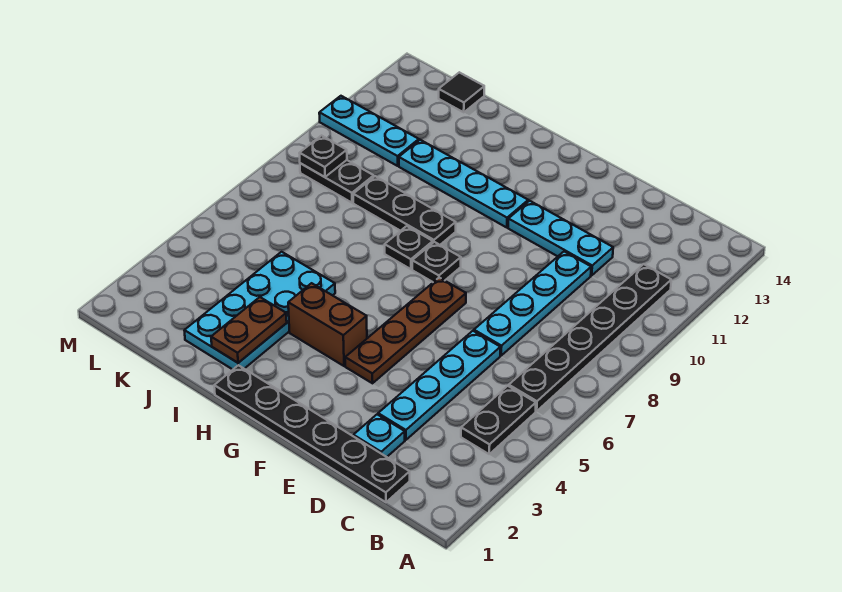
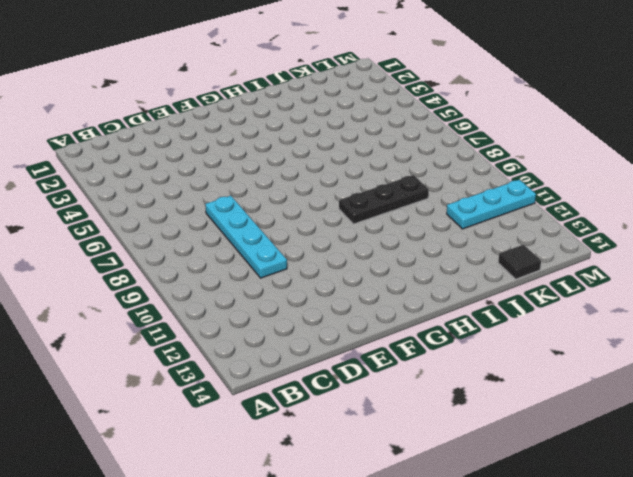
none -> black 1x2 plate [461,386,536,454]
none -> black 1x6 plate [509,264,671,411]
none -> black 1x6 plate [214,365,410,502]

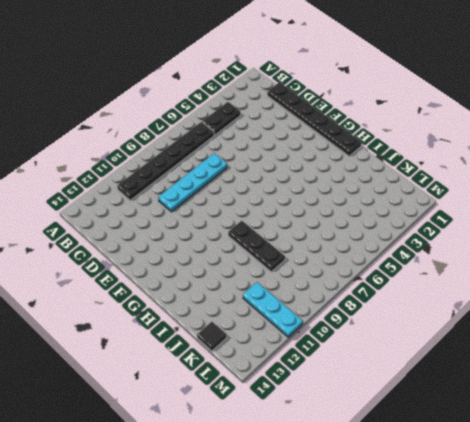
none -> cyan 1x1 plate [353,414,405,457]
none -> cyan 1x4 plate [378,331,500,440]
none -> cyan 1x3 plate [508,201,613,275]

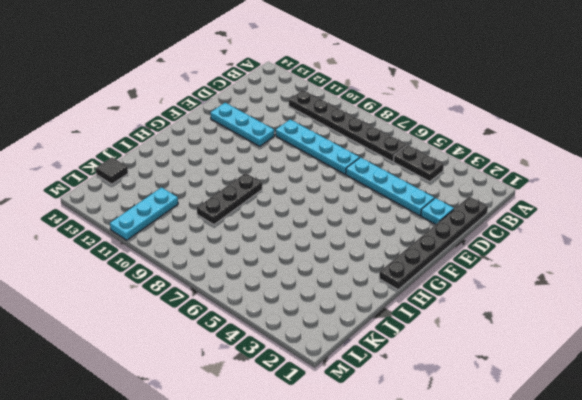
cyan 1x3 plate [210,103,274,146] -> cyan 1x3 plate turned to [508,201,613,275]
none -> brown 1x4 plate [345,278,466,383]
none -> brown 1x2 brick [288,283,367,366]
none -> black 1x1 plate [412,242,461,282]

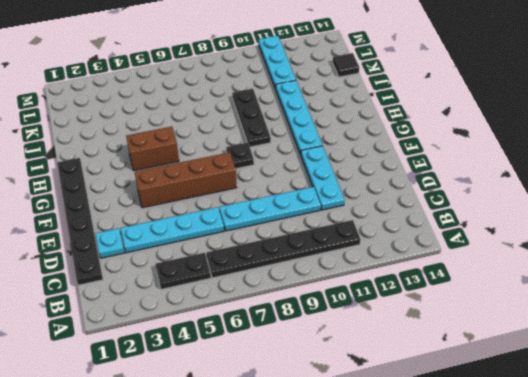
brown 1x4 brick [135,152,237,208] -> brown 1x4 plate [345,278,466,383]
brown 1x2 brick [126,127,179,171] -> brown 1x2 brick turned to [288,283,367,366]
none -> black 1x1 plate [385,226,433,269]
none -> cyan 2x4 plate [184,252,335,369]
none -> black 1x2 plate [300,160,374,203]

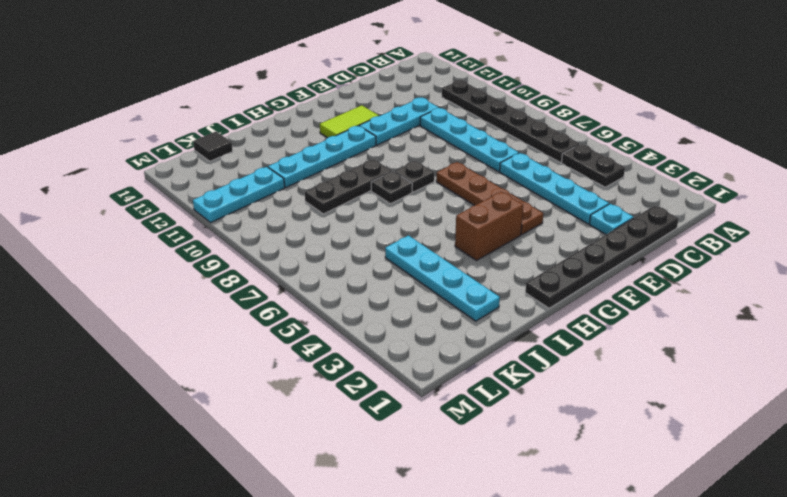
lime 1x2 tile [320,105,379,138] -> none
cyan 1x4 plate [385,235,500,321] -> cyan 2x4 plate [184,252,335,369]
none -> black 1x2 plate [300,160,374,203]
none -> brown 1x2 plate [211,297,287,363]
none -> black 1x1 plate [299,136,347,177]

